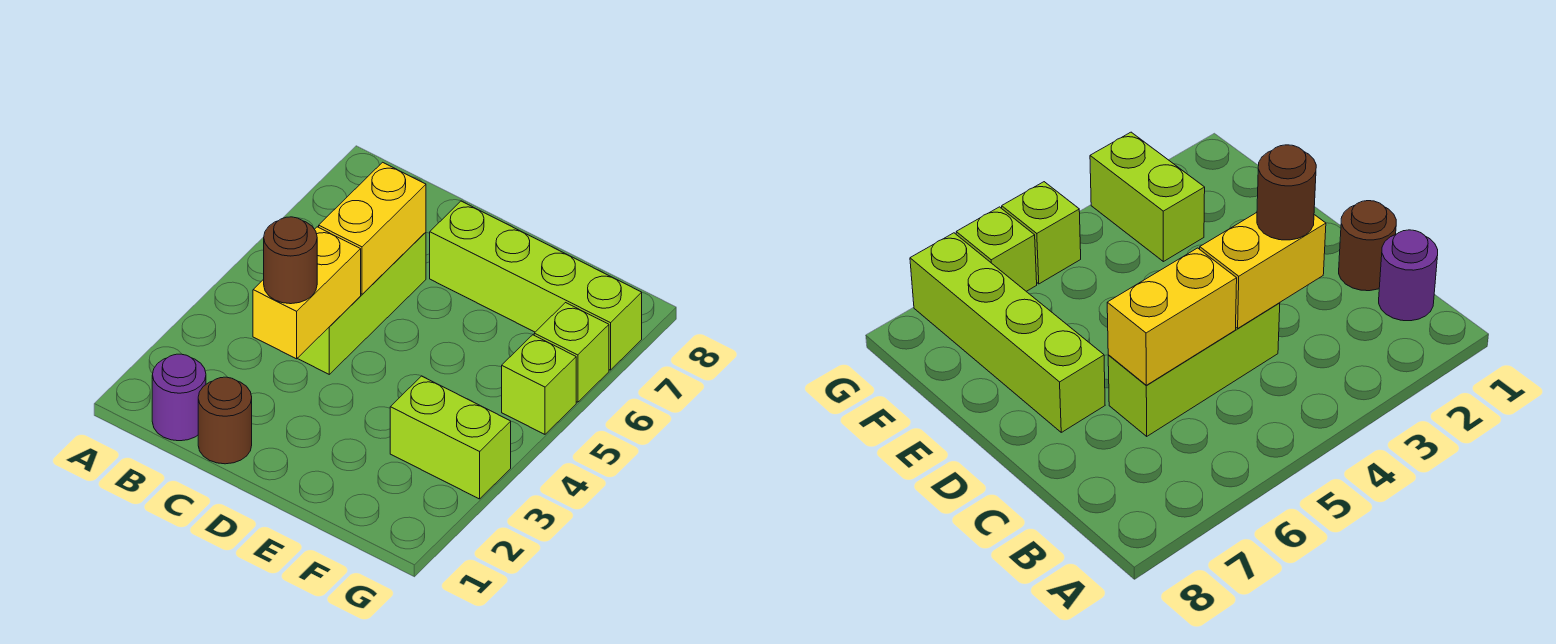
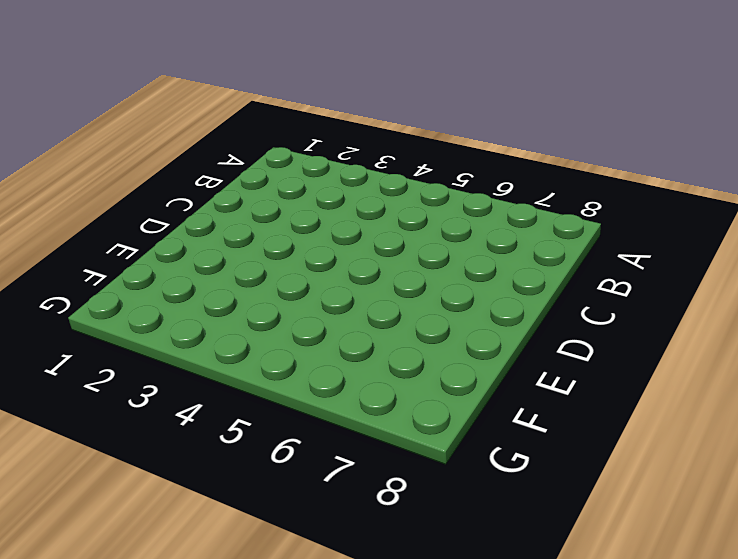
none -> purple 1x1 round brick [152,354,206,441]
none -> brown 1x1 round brick [198,377,252,464]

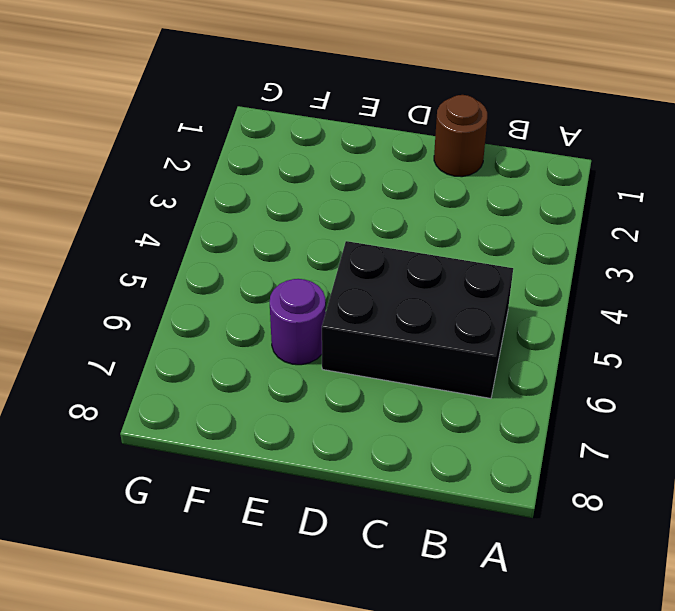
black 2x3 brick [322,241,513,398] -> lime 1x3 brick [297,232,426,374]
purple 1x1 round brick [270,279,326,365] -> purple 1x1 round brick moved to [152,354,206,441]
none -> lime 1x4 brick [430,201,642,370]
none -> lime 1x2 brick [390,376,511,499]

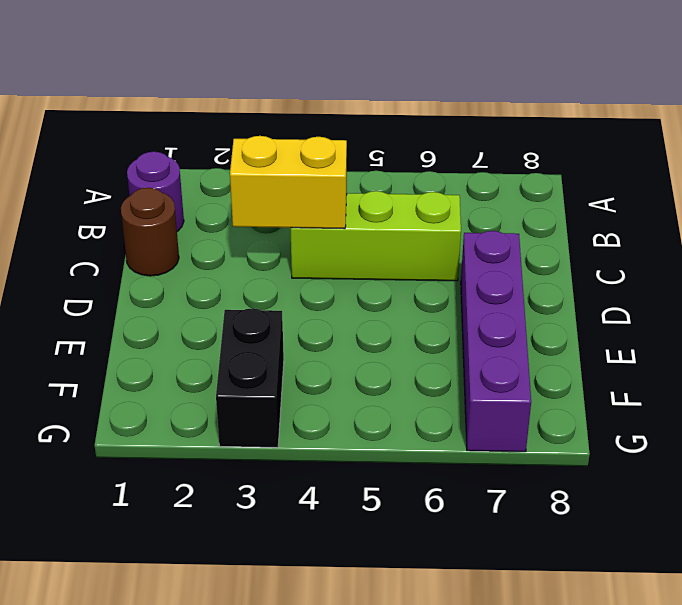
purple 1x4 brick [461,231,531,452] -> lime 1x4 brick [430,201,642,370]
black 1x2 brick [216,308,284,447] -> lime 1x2 brick [390,376,511,499]
none -> lime 1x1 brick [502,335,576,434]
none -> lime 1x1 brick [534,303,609,402]

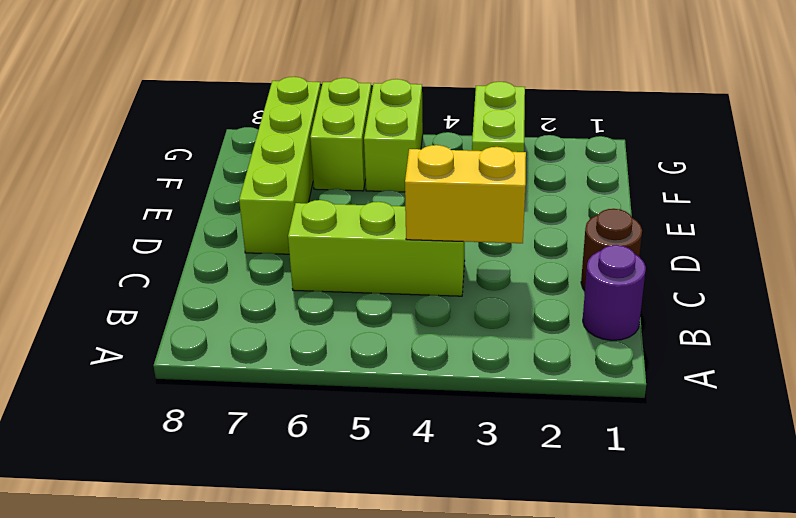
lime 1x2 brick [364,79,423,192] -> lime 1x1 brick [502,335,576,434]
lime 1x2 brick [310,78,371,191] -> lime 1x1 brick [534,303,609,402]
none -> yellow 1x2 brick [319,162,426,294]
none -> brown 1x1 round brick [264,217,317,304]

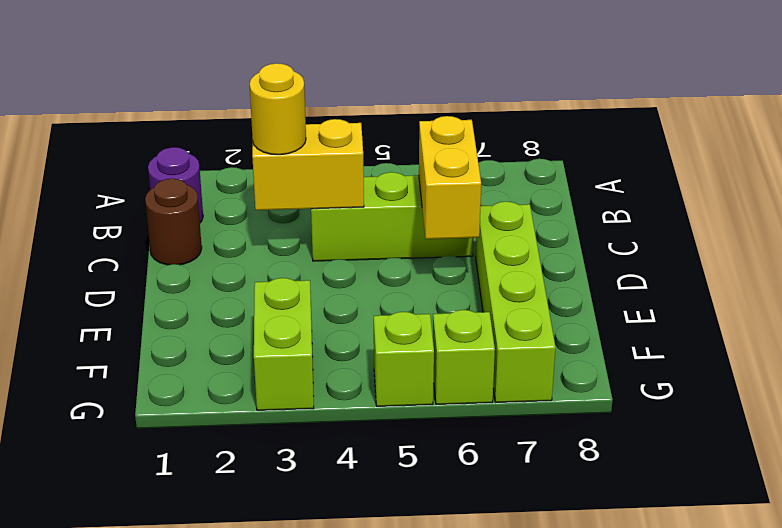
yellow 1x1 round brick [250,63,306,155] -> brown 1x1 round brick [264,217,317,304]
yellow 1x2 brick [419,116,481,239] -> yellow 1x2 brick turned to [319,162,426,294]

